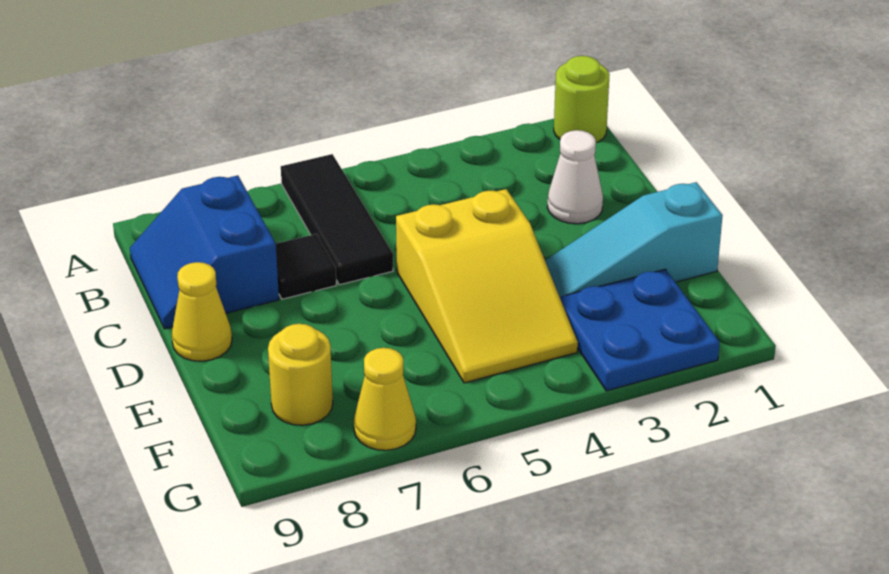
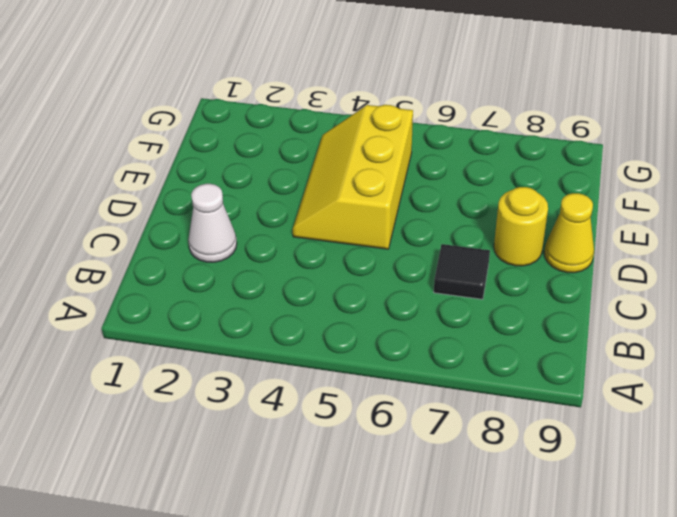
yellow 2x3 slope [293,105,413,249] -> yellow 2x3 slope turned to [396,189,578,383]
yellow 1x1 round brick [494,187,548,266] -> yellow 1x1 round brick moved to [268,324,333,425]
none -> lime 1x1 round brick [554,56,610,143]
none -> black 1x3 tile [281,154,393,285]

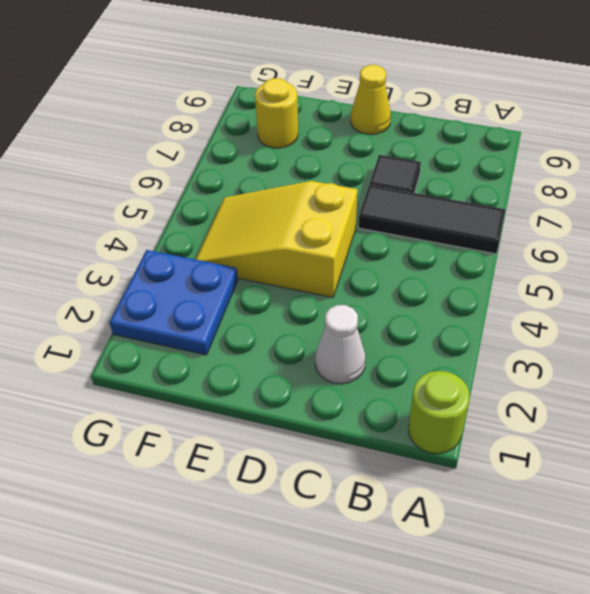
none -> blue 2x2 slope [130,175,279,329]
none -> cyan 1x3 slope [545,182,723,297]

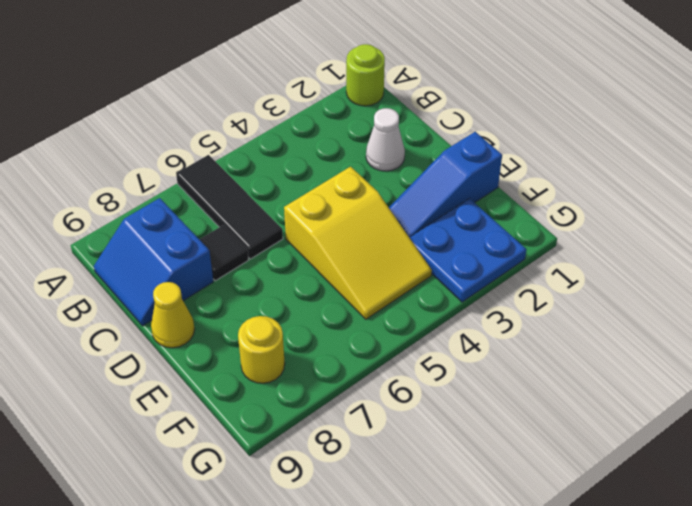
blue 1x3 slope [389,132,502,237] -> cyan 1x3 slope [545,182,723,297]
none -> yellow 1x1 cone [354,348,416,450]

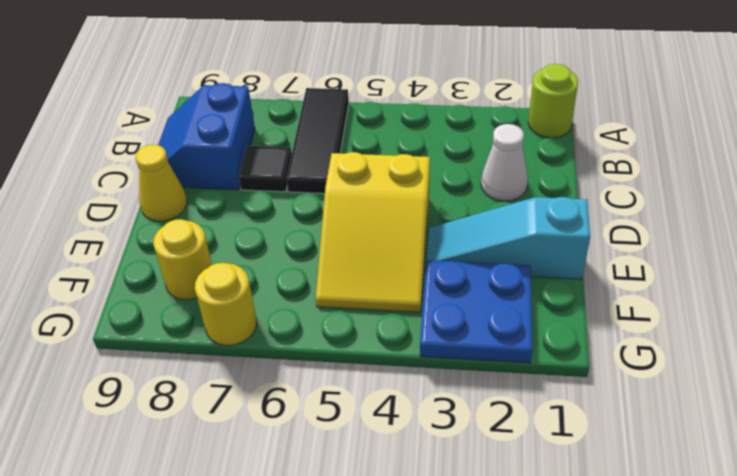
yellow 1x1 round brick [195,263,257,345] -> yellow 1x1 cone [354,348,416,450]

